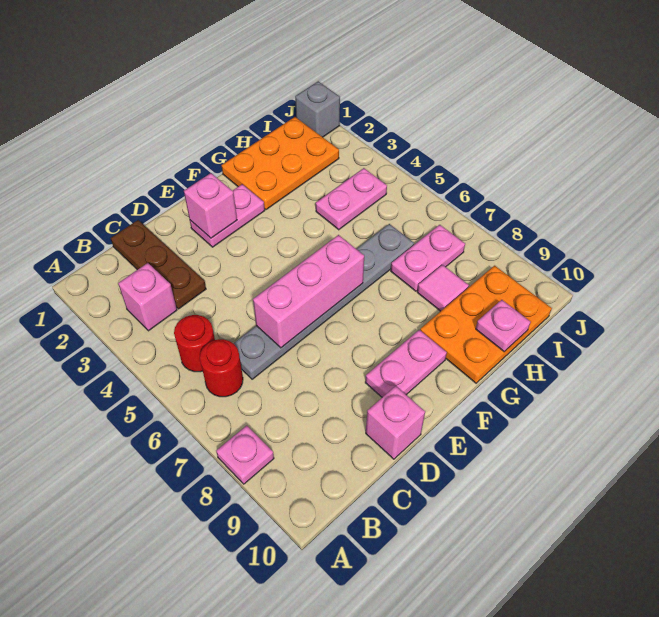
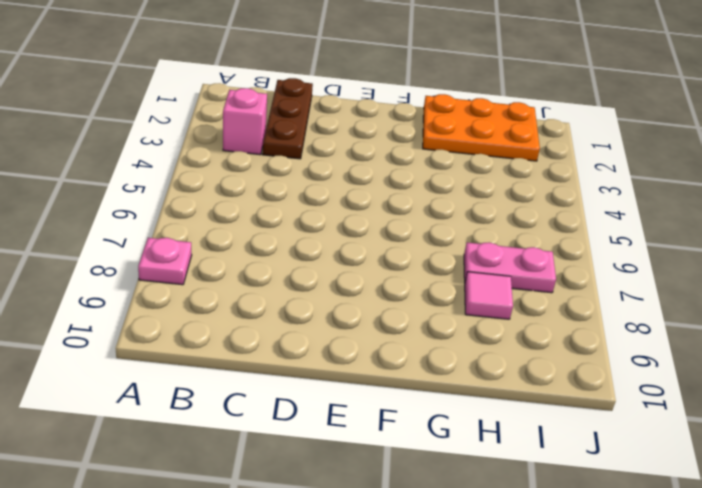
none -> red 1x1 round brick [174,315,215,372]
none -> red 1x1 round brick [200,339,243,397]
none -> grey 1x6 plate [233,224,414,379]

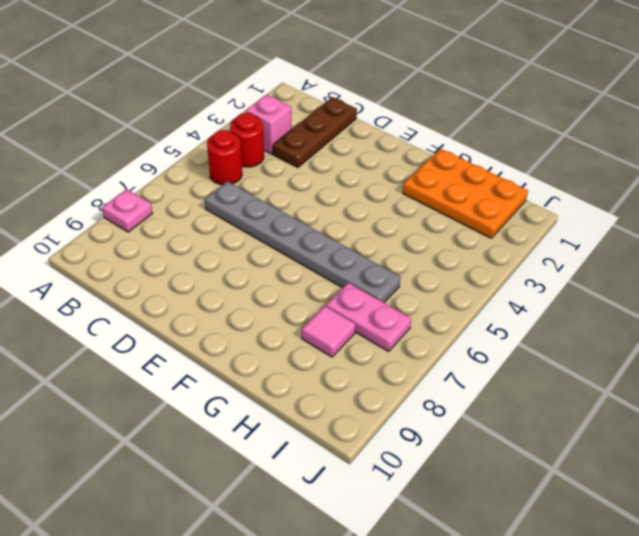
red 1x1 round brick [230,113,264,167] -> red 1x1 round brick moved to [200,339,243,397]
none -> pink 1x1 brick [366,386,425,459]
none -> pink 1x2 plate [190,184,265,247]
none -> pink 1x2 plate [365,330,447,397]

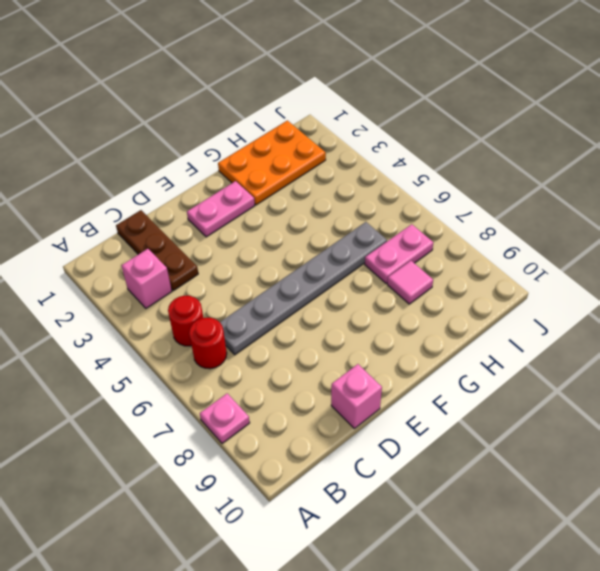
none -> pink 1x2 plate [365,330,447,397]
none -> orange 2x3 plate [420,266,552,383]
none -> pink 1x2 plate [316,168,387,230]

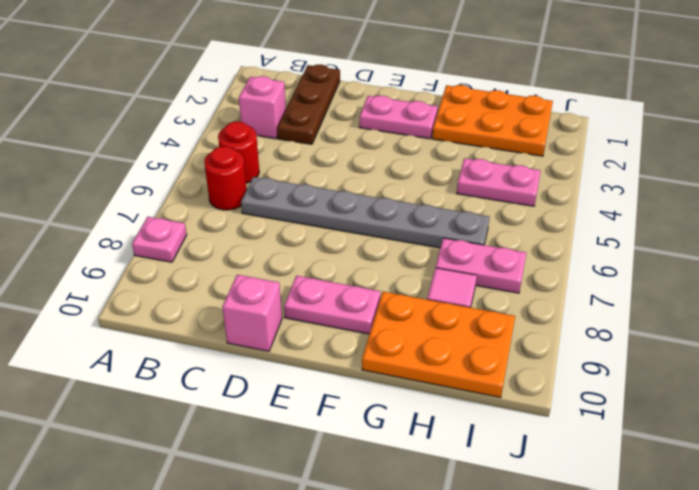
none -> grey 1x1 brick [295,81,340,137]
none -> pink 1x3 brick [253,235,364,348]
none -> pink 1x1 brick [184,173,237,238]

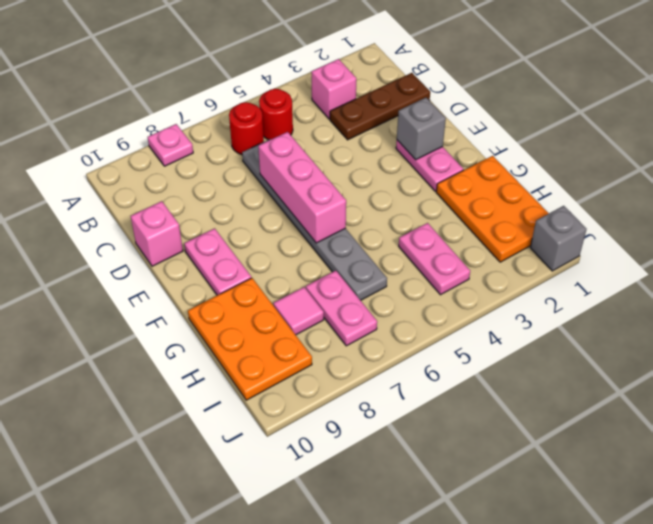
grey 1x1 brick [397,98,446,160] -> pink 1x1 brick [184,173,237,238]
none -> pink 1x1 plate [476,300,531,352]

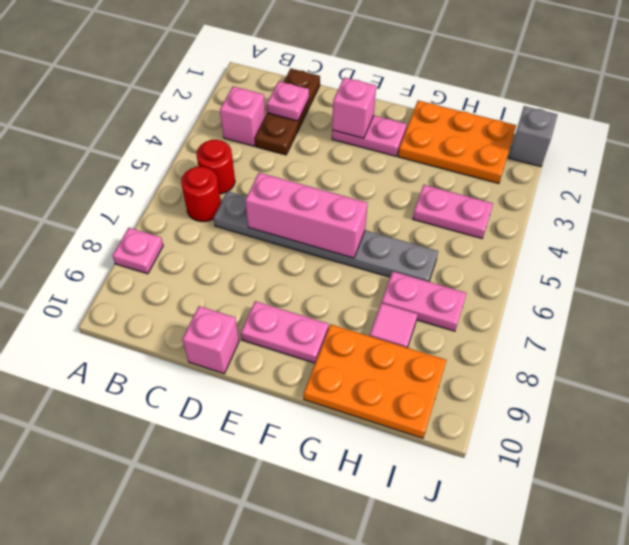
pink 1x1 plate [267,81,309,121] -> pink 1x1 plate moved to [476,300,531,352]

